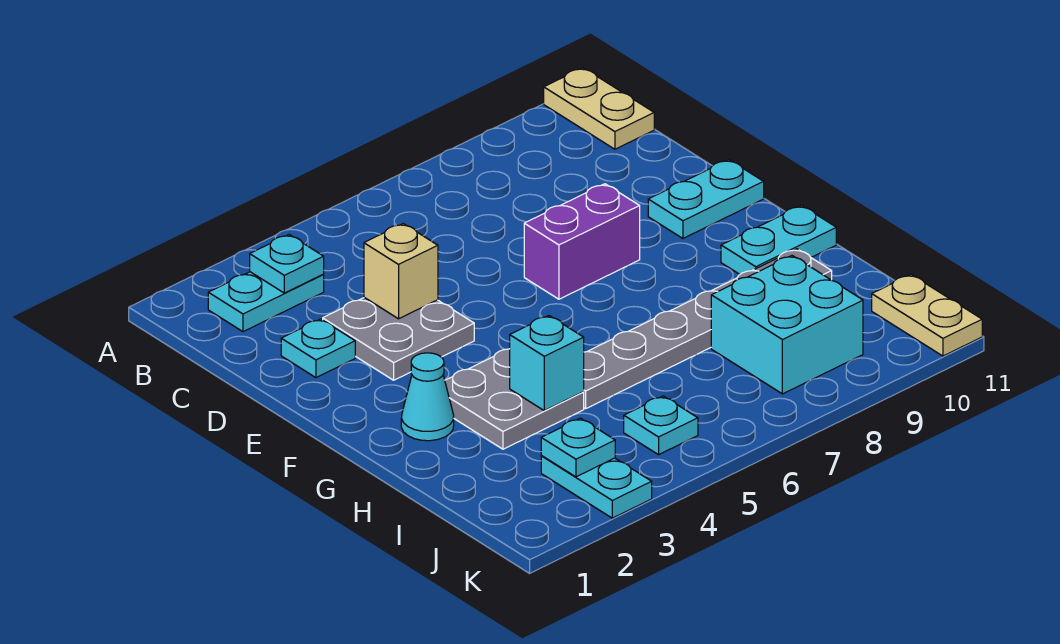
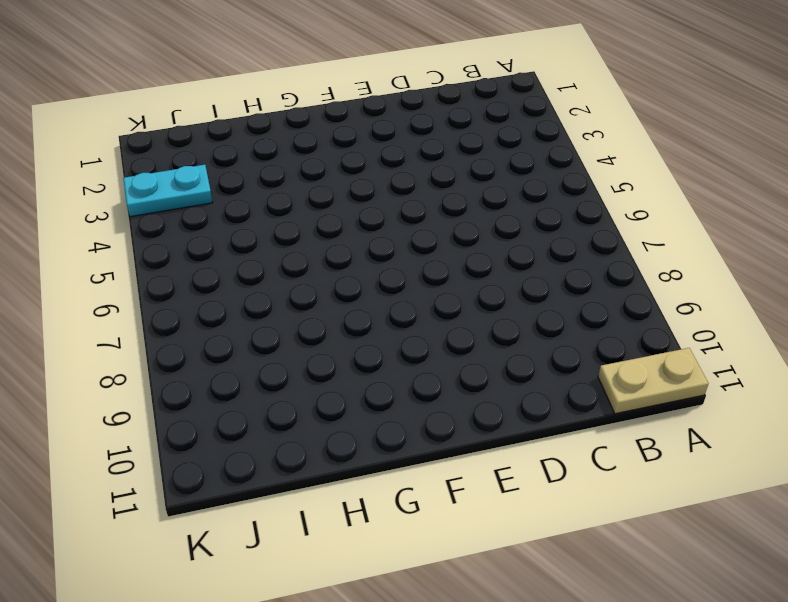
none -> cyan 1x2 plate [208,272,324,332]
none -> cyan 1x1 plate [281,319,355,378]
none -> grey 2x2 plate [323,298,474,380]

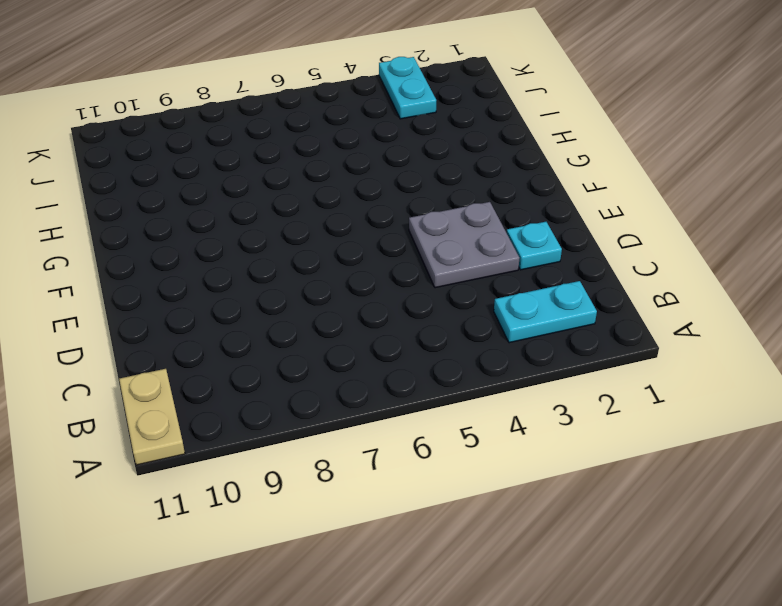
none -> purple 1x2 brick [524,184,640,299]
none -> cyan 1x2 plate [648,160,764,238]
none -> cyan 1x1 cone [401,353,454,441]

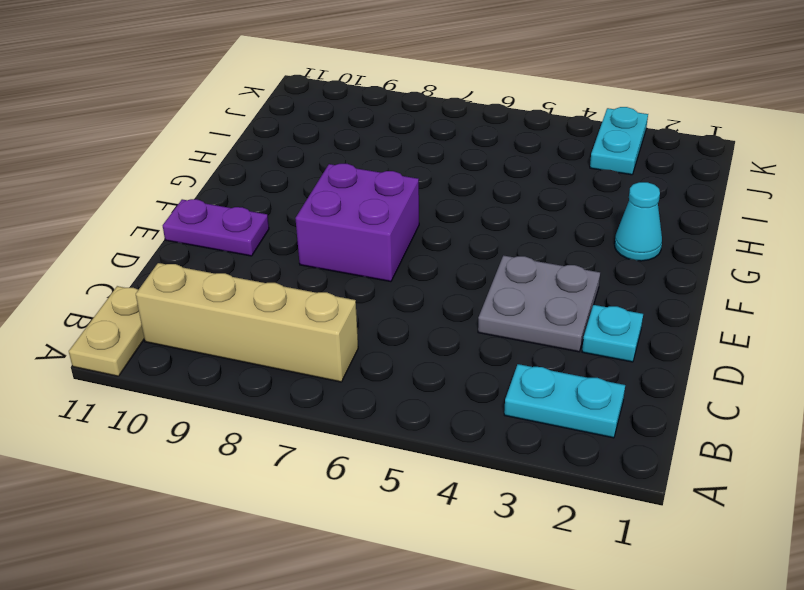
tan 1x4 brick [136,263,358,382] -> none
purple 2x2 brick [295,164,419,282] -> purple 1x2 brick [524,184,640,299]
purple 1x2 plate [163,199,269,256] -> cyan 1x2 plate [648,160,764,238]
none -> grey 2x2 plate [445,349,584,449]
none -> cyan 1x2 plate [721,206,836,274]
none -> grey 1x6 plate [584,249,832,409]

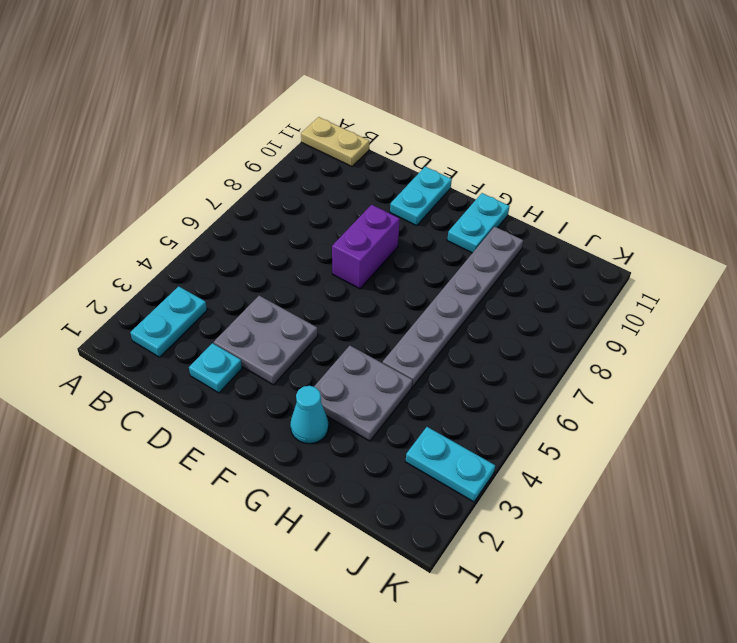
none -> cyan 2x2 brick [711,256,863,394]
none -> cyan 1x1 plate [624,396,698,455]
none -> tan 1x2 plate [872,275,982,356]

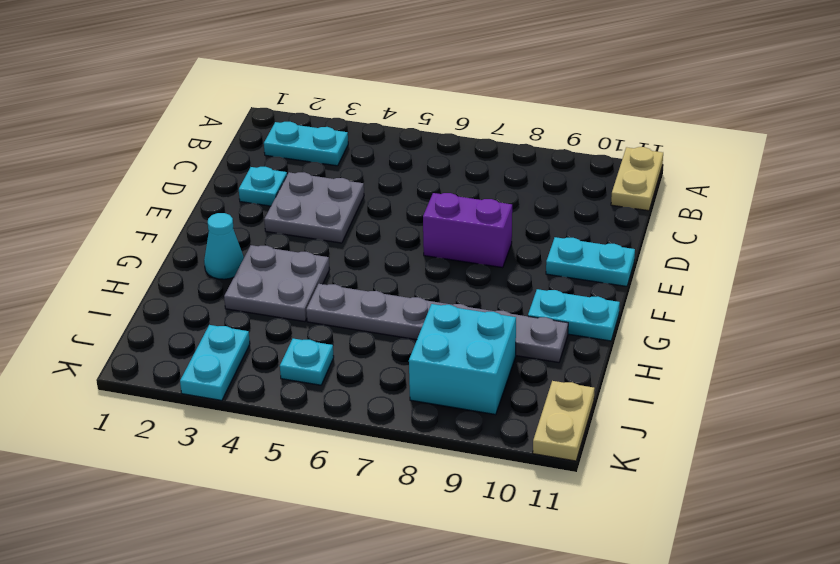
none -> cyan 1x1 plate [250,235,324,293]
none -> tan 1x1 brick [364,224,438,319]
none -> cyan 1x1 brick [510,316,584,411]

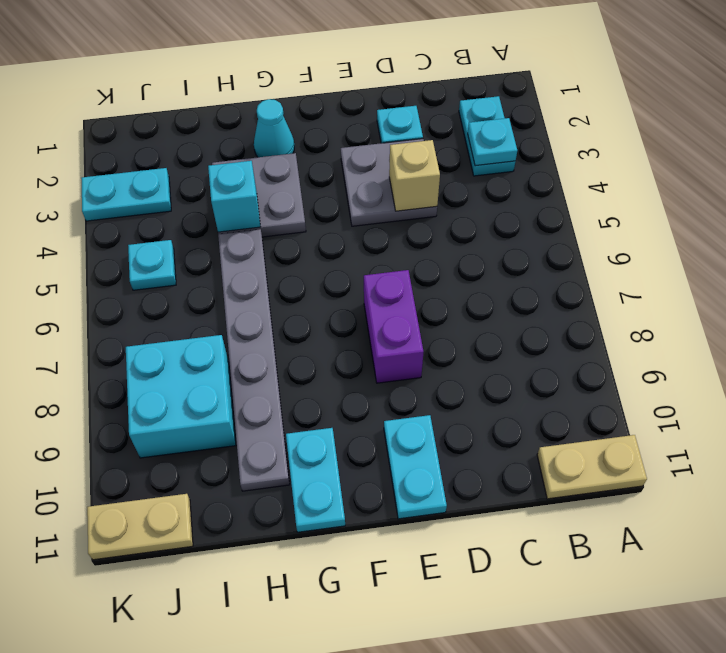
none -> cyan 1x1 plate [541,418,615,477]

